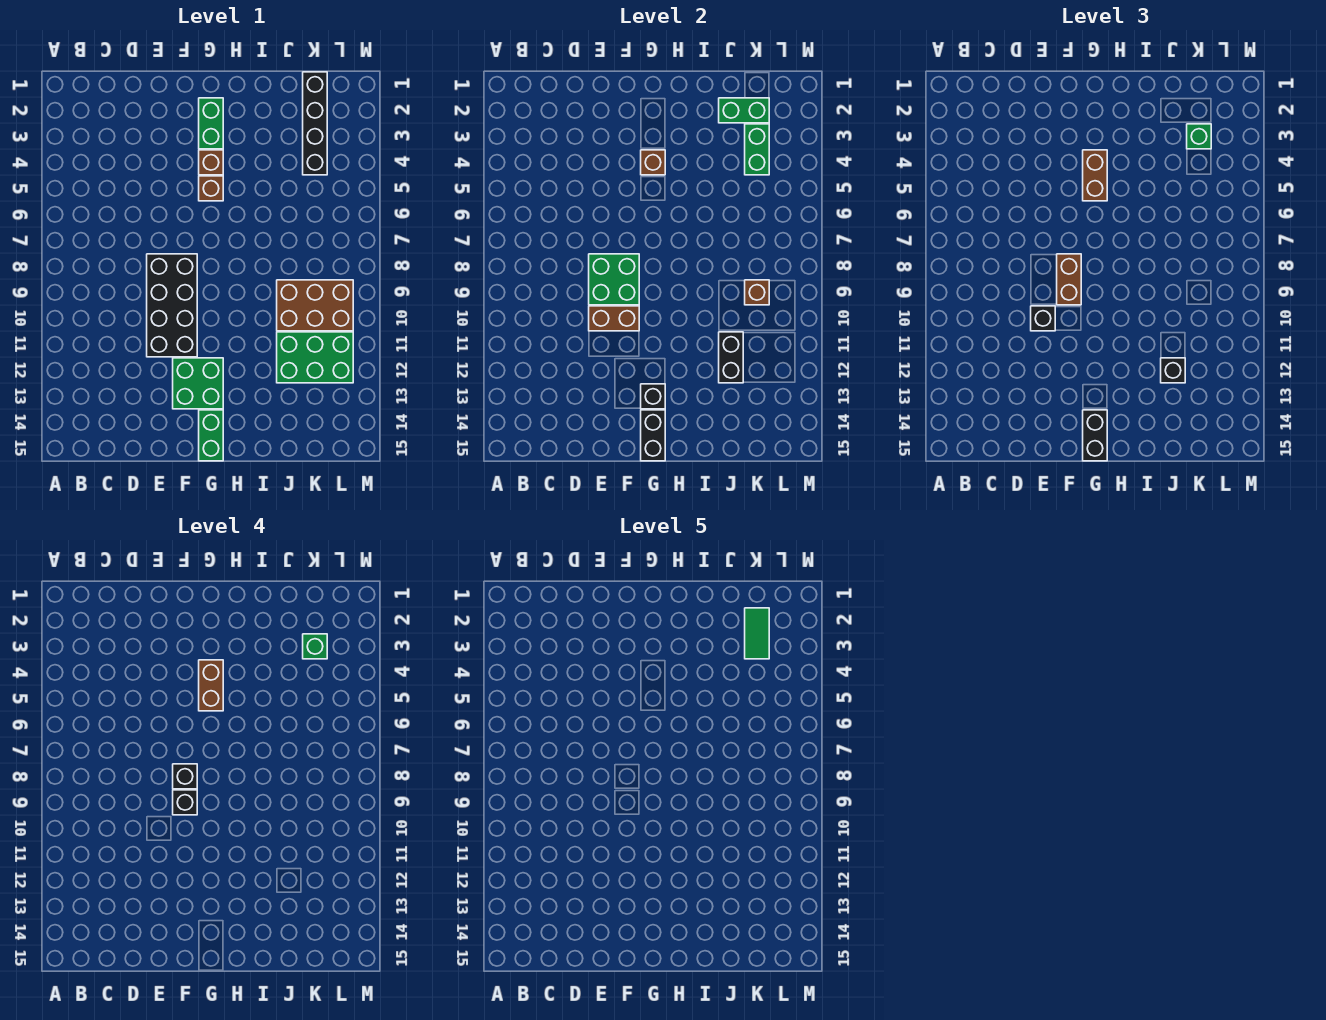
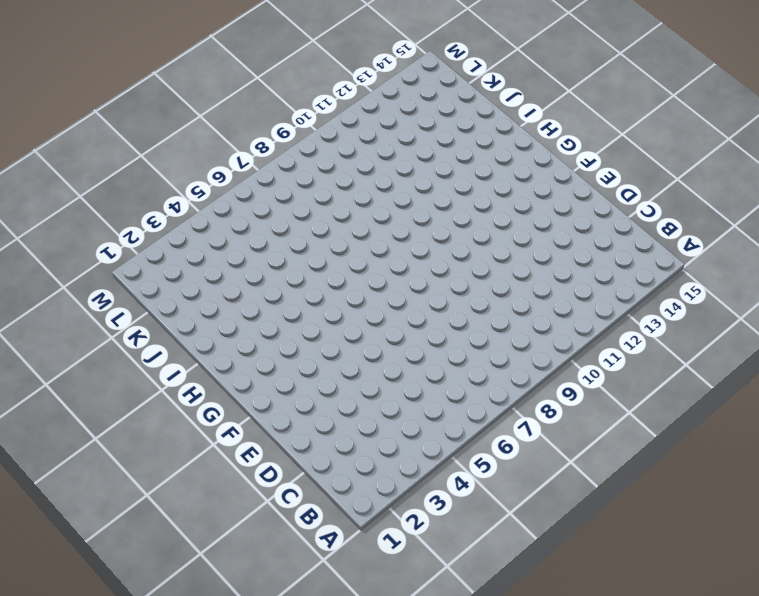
none -> black 2x4 brick [147,254,197,357]
none -> green 2x2 brick [173,358,223,409]
none -> green 1x2 brick [199,98,223,149]

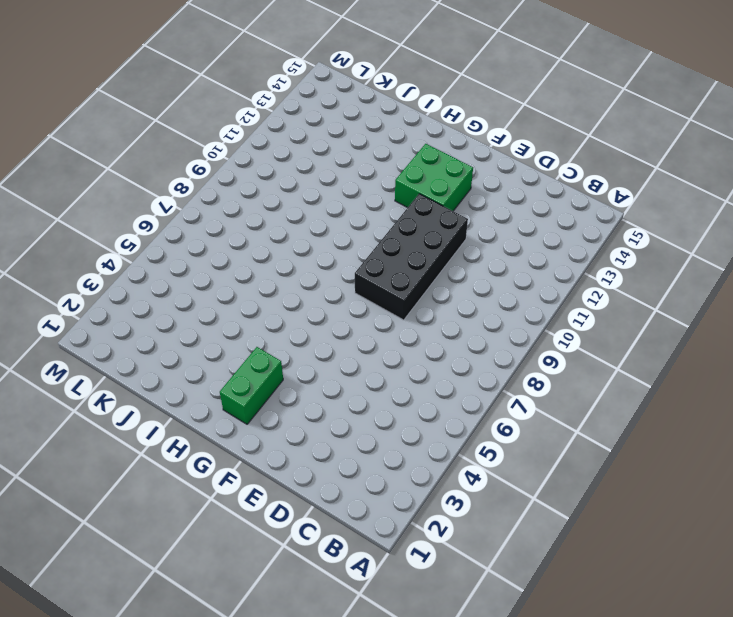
none -> brown 1x1 brick [199,150,223,175]
none -> brown 1x1 brick [199,176,223,201]
none -> green 1x2 brick [199,410,223,461]

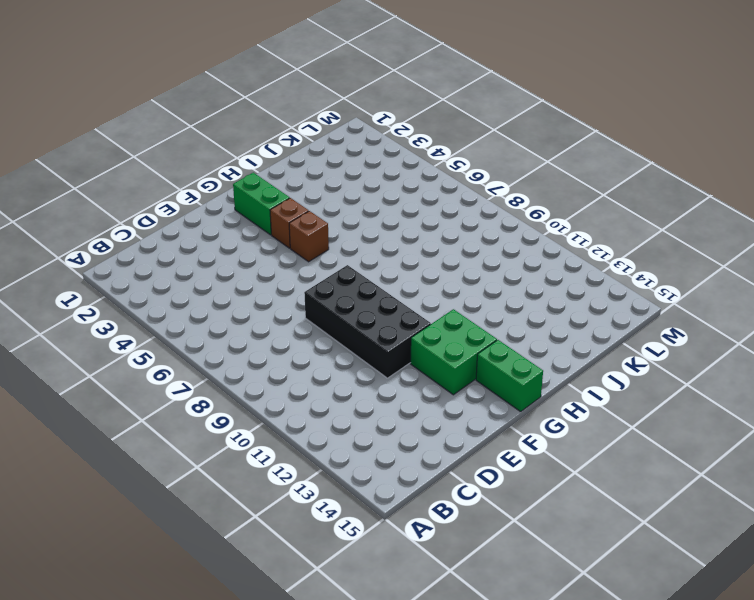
none -> brown 2x3 brick [277,280,353,331]
none -> green 2x3 brick [277,332,353,383]
none -> black 1x4 brick [303,72,327,175]

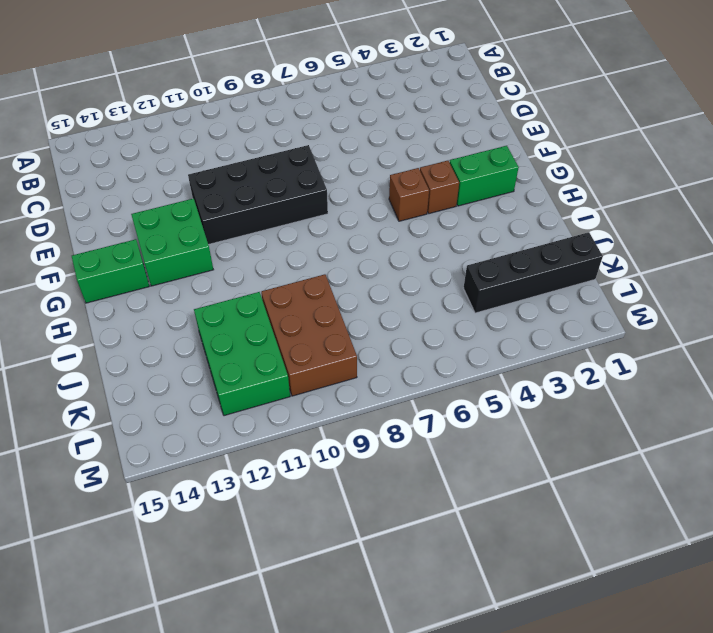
none -> green 2x2 brick [589,254,639,305]
none -> brown 1x2 brick [589,306,639,331]
none -> brown 1x1 brick [641,150,665,175]

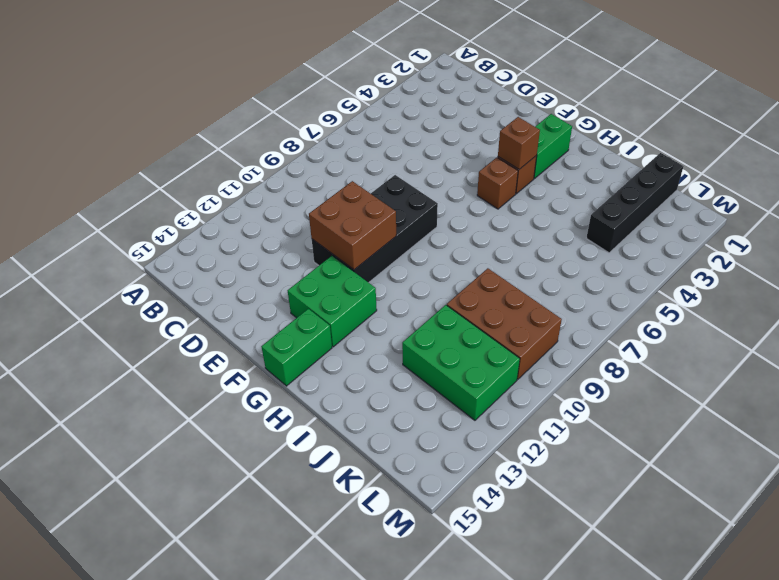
brown 2x2 brick [309,181,396,270] -> brown 1x2 brick [589,306,639,331]
none -> green 2x2 brick [589,254,639,305]
none -> black 1x1 brick [641,384,665,409]
none -> black 1x2 brick [641,410,665,461]

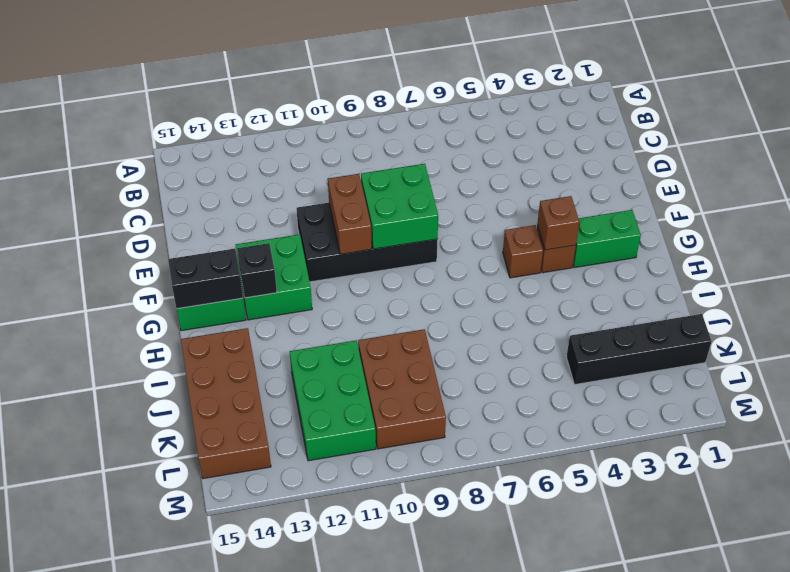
brown 2x4 brick [181,328,271,479] -> none
none -> green 1x2 brick [719,98,769,123]
none -> black 1x2 brick [719,332,743,383]
none -> green 1x2 brick [745,124,769,175]

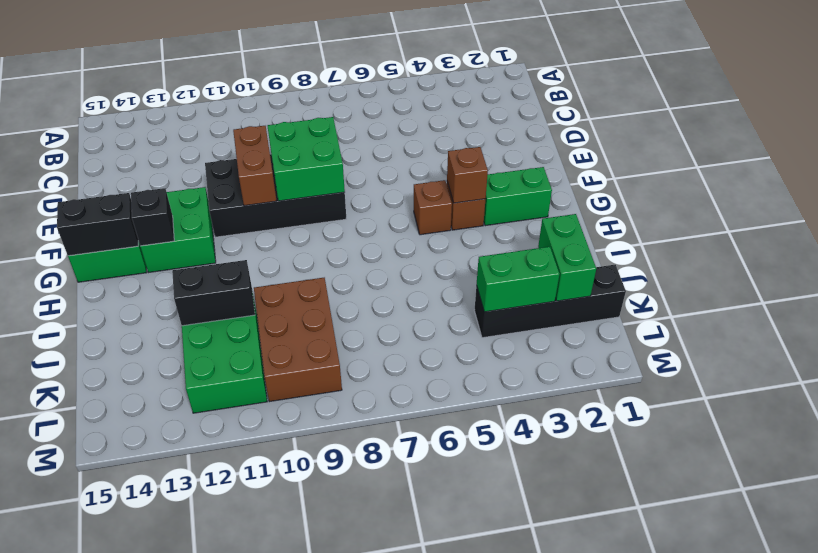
none -> brown 1x1 brick [745,280,769,305]
none -> black 1x1 brick [1031,306,1055,331]
none -> brown 1x2 brick [1057,254,1081,305]

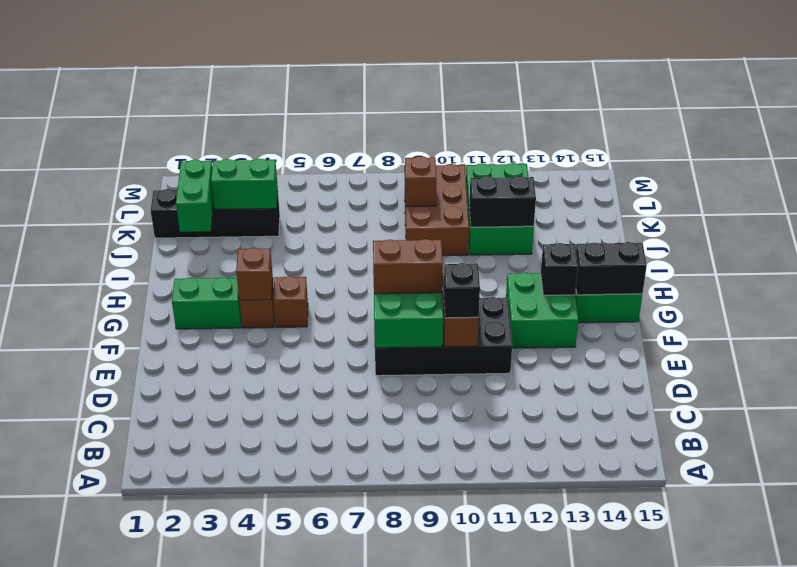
none -> brown 1x2 brick [1083,150,1107,201]
none -> black 1x2 brick [1083,410,1107,461]
none -> black 1x1 brick [1161,358,1185,383]

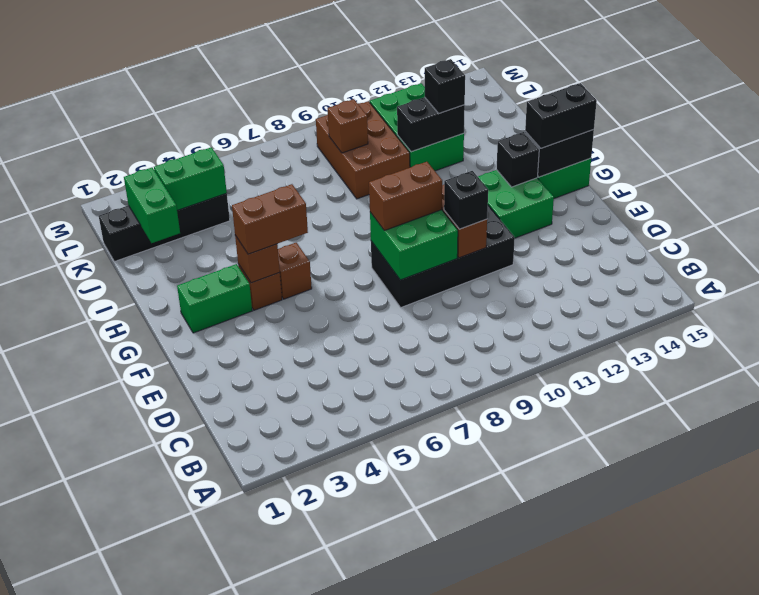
none -> green 1x1 brick [1187,124,1211,149]
none -> black 1x1 brick [173,764,197,789]
none -> black 1x1 brick [173,790,197,815]

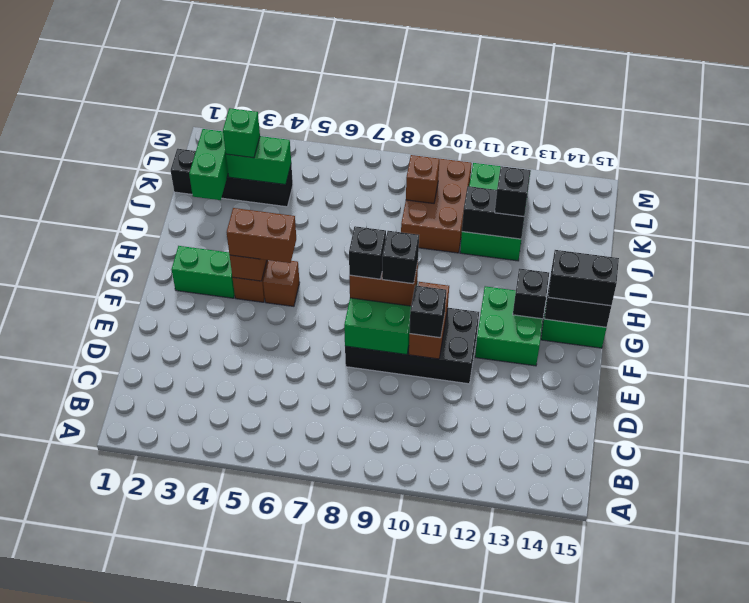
none -> brown 1x2 brick [199,660,223,711]
none -> green 1x1 brick [303,634,327,659]
none -> green 1x2 tile [745,608,769,659]

